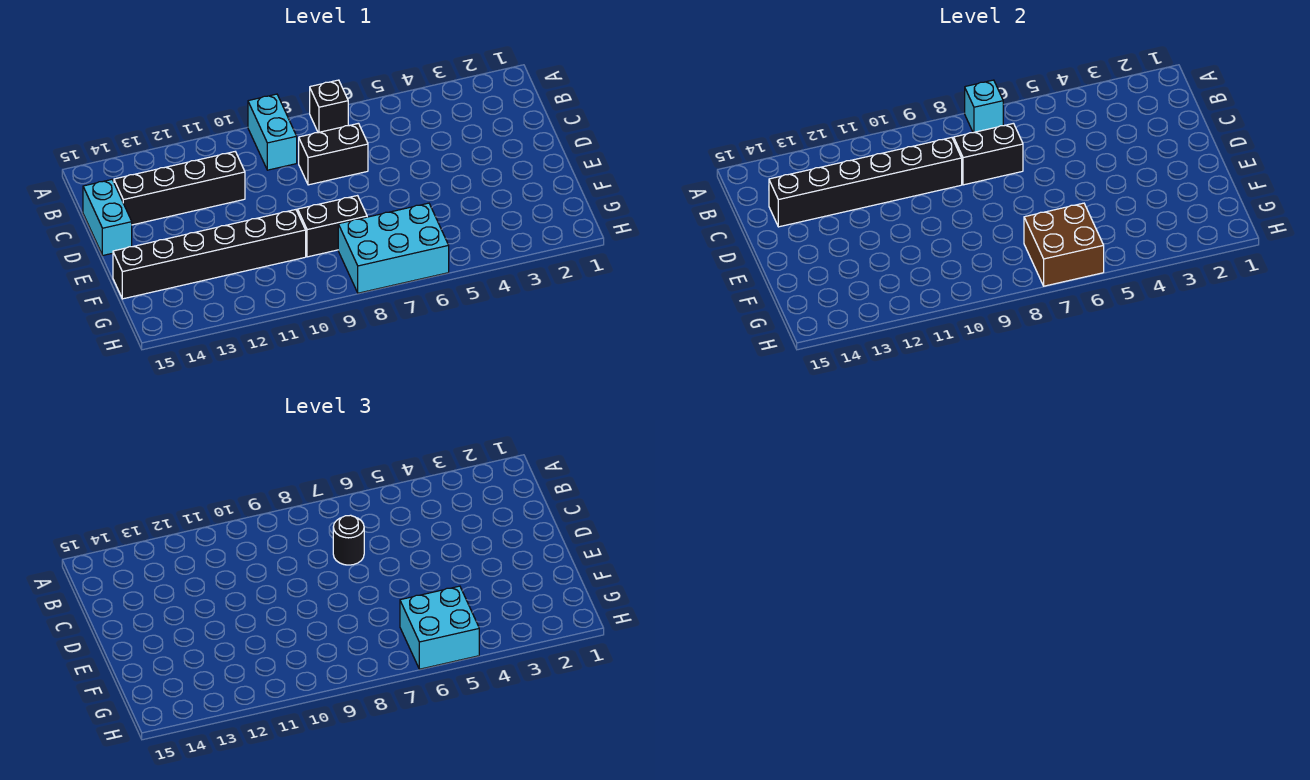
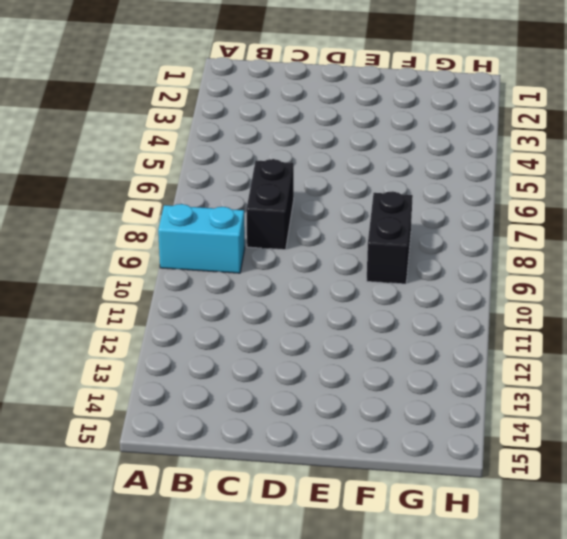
none -> black 1x1 brick [310,80,348,133]
none -> black 1x4 brick [114,152,245,225]
none -> cyan 1x2 brick [83,180,132,255]

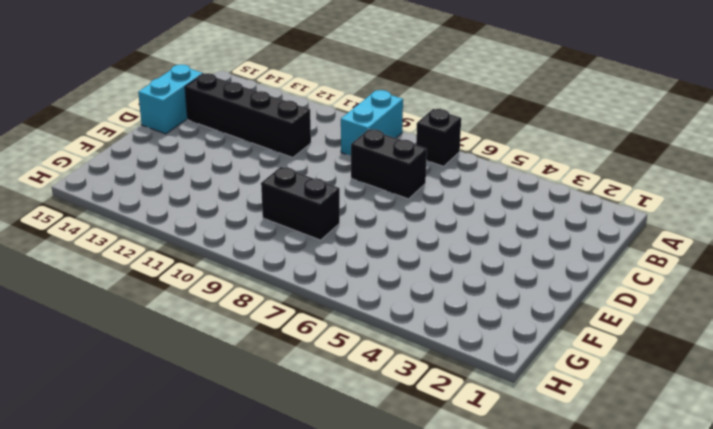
none -> black 1x6 brick [113,210,306,299]
none -> cyan 2x3 brick [338,203,449,293]
none -> cyan 1x1 brick [965,80,1003,133]

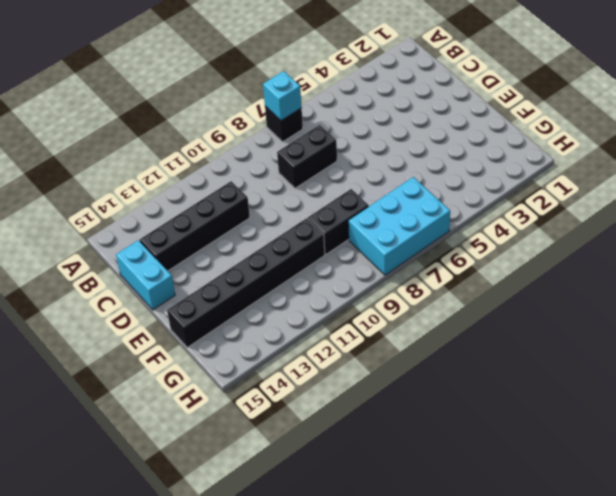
none -> cyan 1x2 brick [248,94,297,170]
none -> black 1x2 brick [954,123,1023,185]
none -> black 1x6 brick [769,138,962,227]

